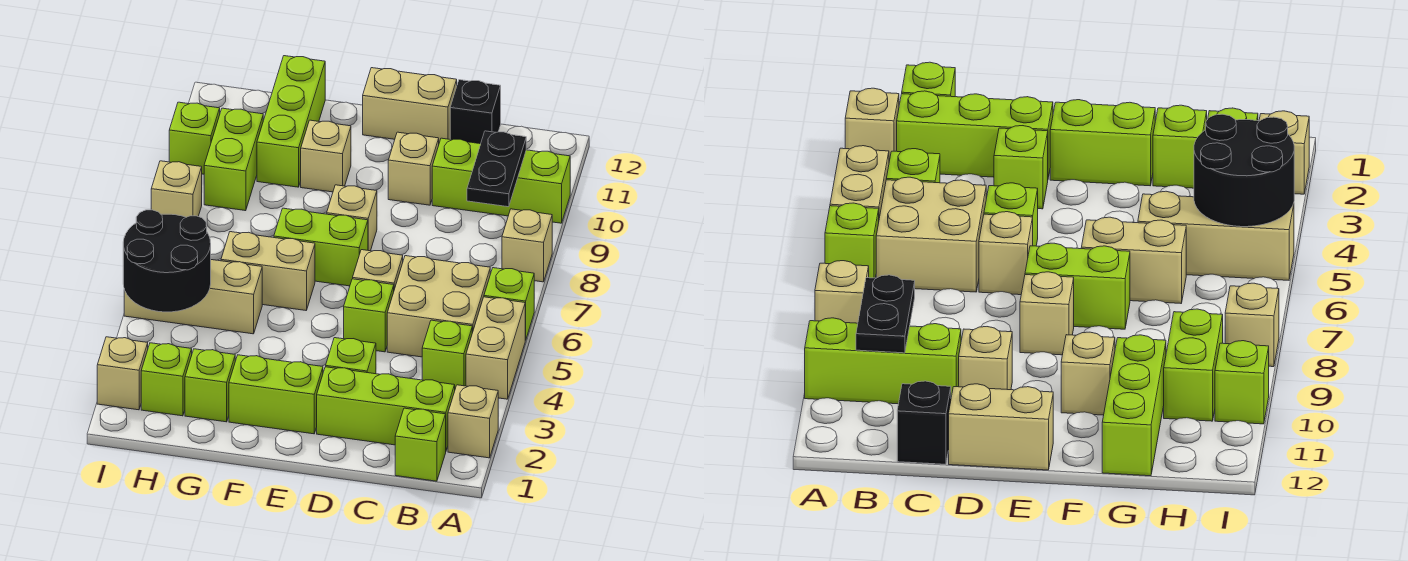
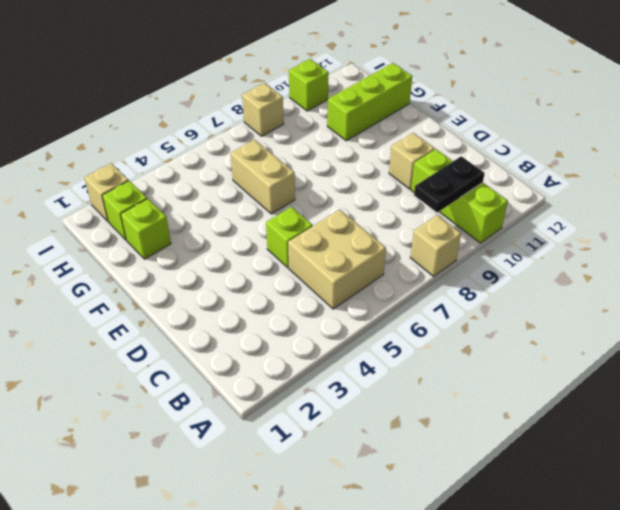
none -> tan 1x1 brick [448,385,498,458]
none -> tan 1x2 brick [466,297,525,399]
none -> lime 1x1 brick [484,268,534,340]
none -> lime 1x1 brick [395,408,446,481]

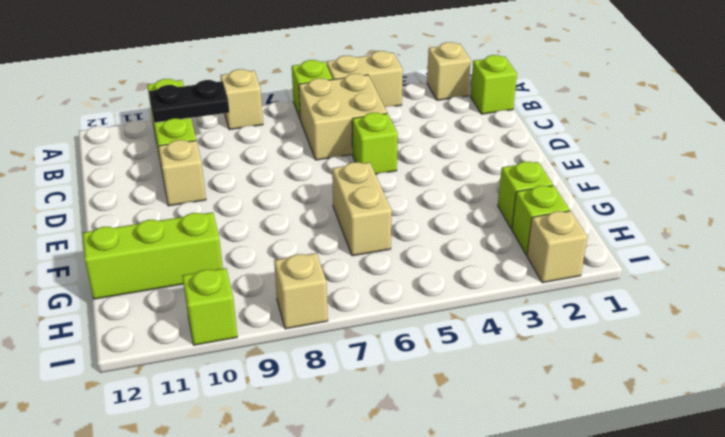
none -> lime 1x3 brick [317,367,455,450]
none -> lime 1x1 brick [422,320,472,389]
none -> black 1x1 brick [450,80,501,144]
none -> lime 1x1 brick [326,338,376,374]

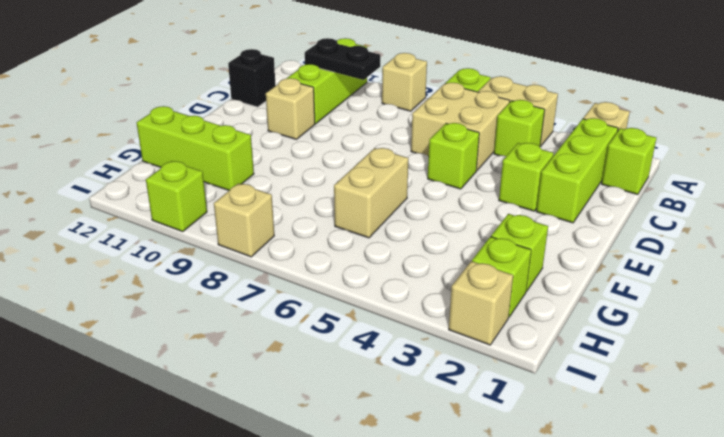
none -> tan 1x1 brick [353,250,403,289]
none -> tan 1x2 brick [363,68,457,143]
none -> lime 1x2 brick [229,355,323,434]
none -> lime 1x2 brick [274,208,368,286]

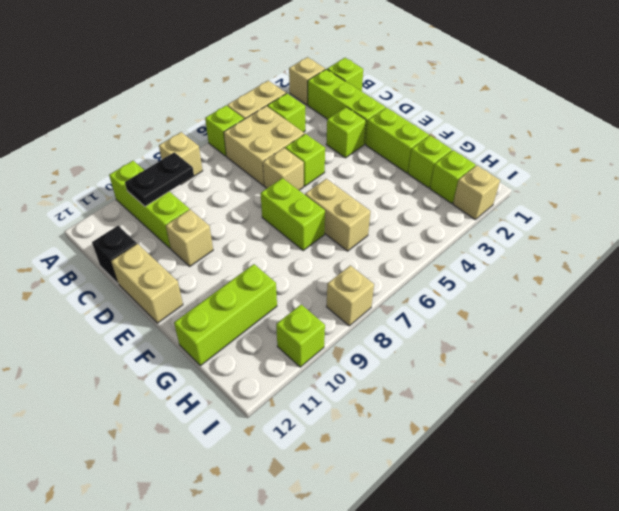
none -> tan 1x1 brick [327,185,377,251]
none -> tan 1x1 brick [301,120,351,192]
none -> tan 1x3 brick [124,260,262,334]
none -> lime 1x2 brick [204,108,263,211]

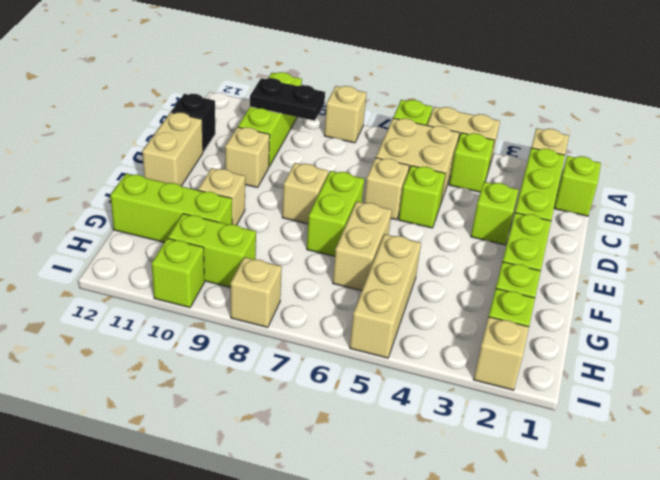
none -> black 2x2 round brick [123,210,211,312]

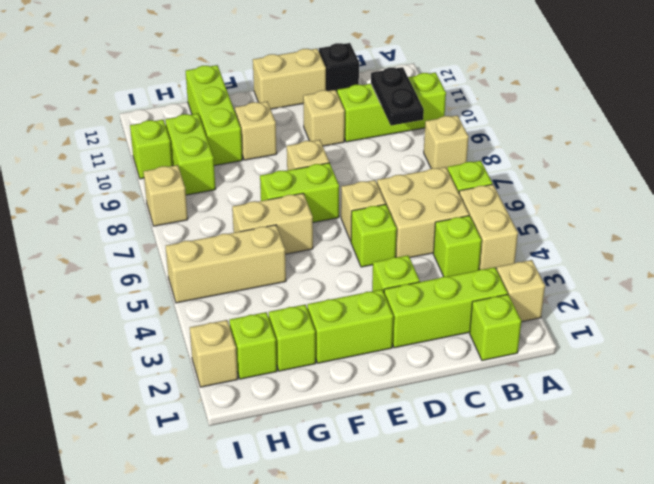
none -> black 2x2 round brick [123,210,211,312]

